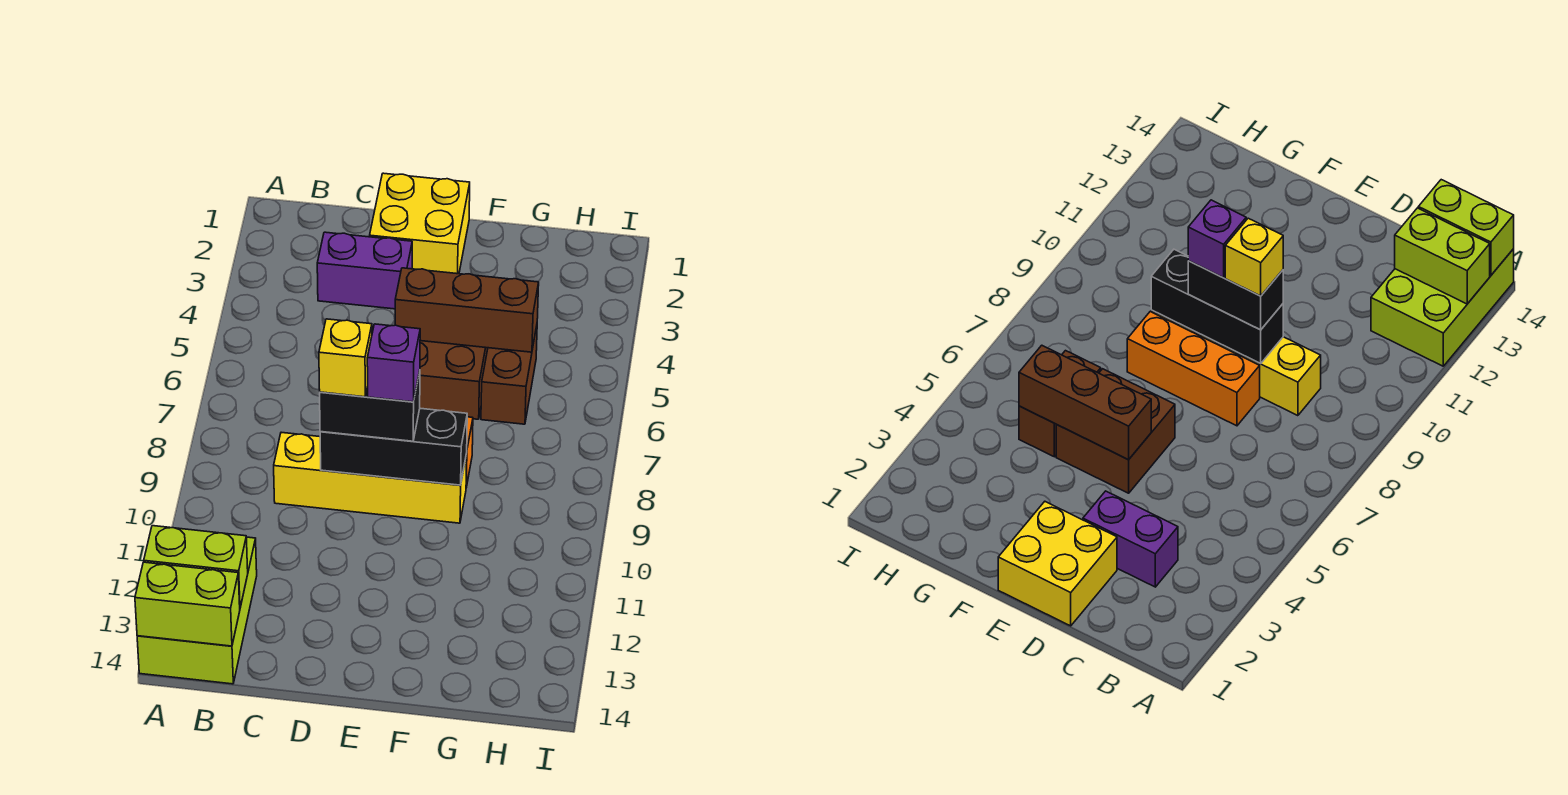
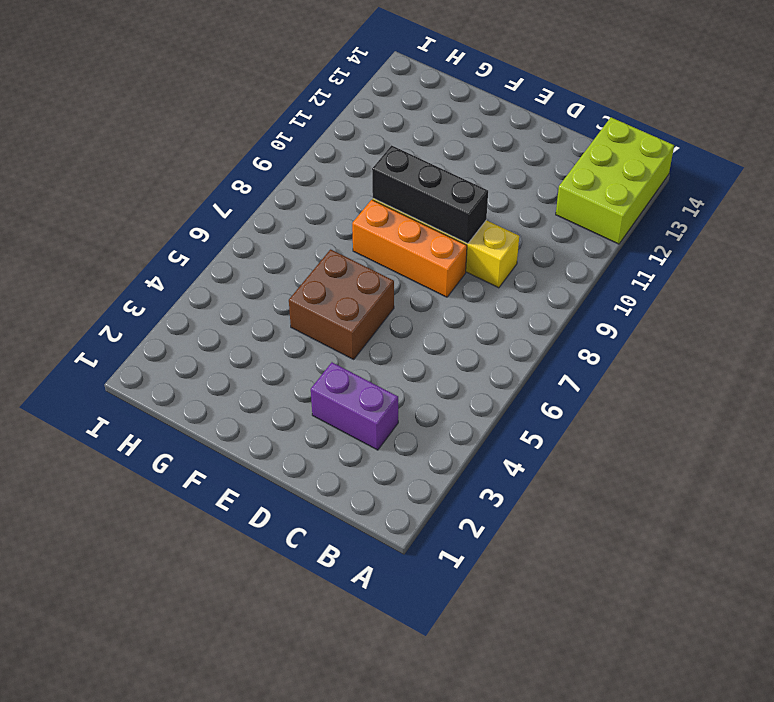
none -> yellow 2x2 brick [370,173,470,274]
none -> brown 1x2 brick [481,326,537,424]
none -> lime 1x2 brick [144,526,248,607]

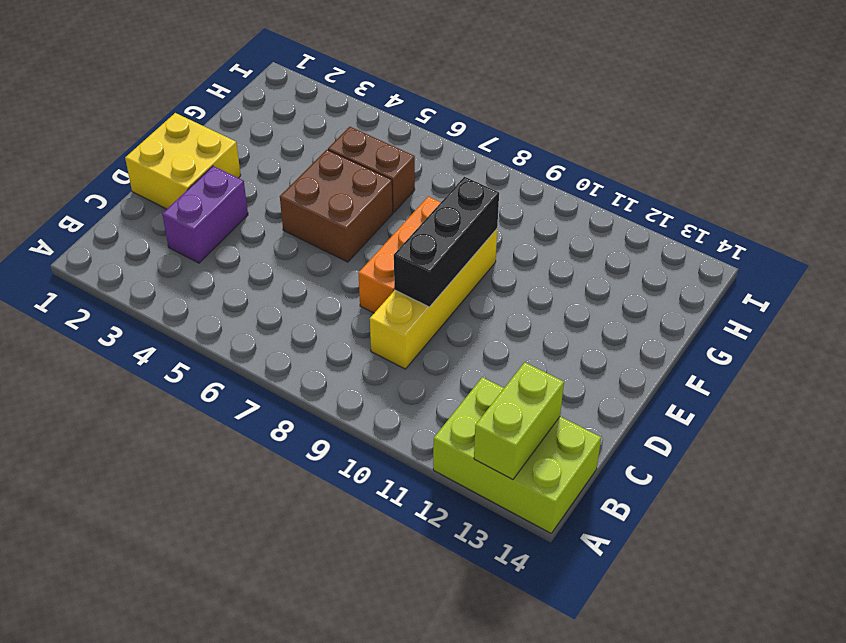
none -> lime 1x2 brick [135,562,240,646]
none -> brown 1x3 brick [395,268,539,352]
none -> black 1x2 brick [320,371,420,441]

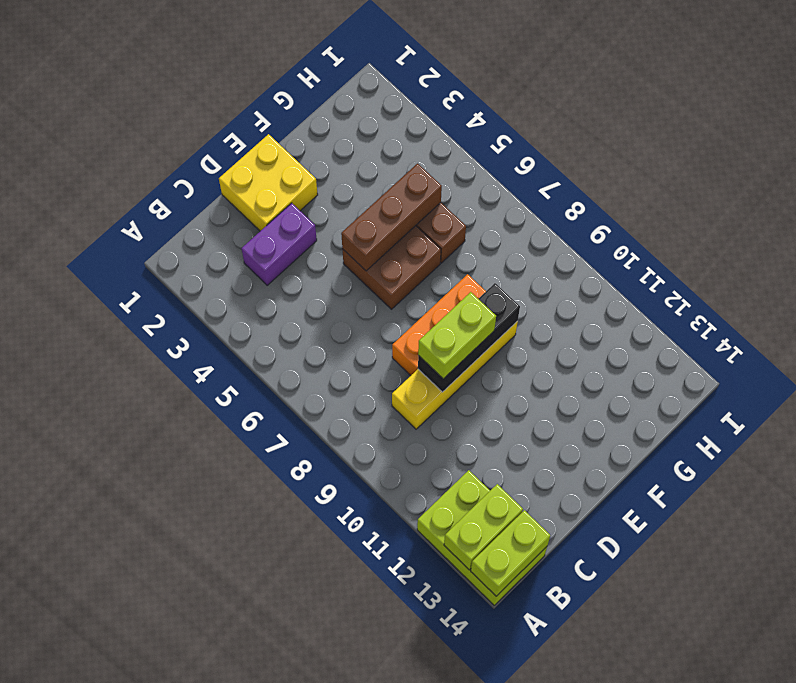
lime 1x2 brick [418,292,496,379] -> black 1x2 brick [320,371,420,441]
none -> yellow 1x1 brick [319,319,372,397]
none -> purple 1x1 brick [367,324,420,402]

